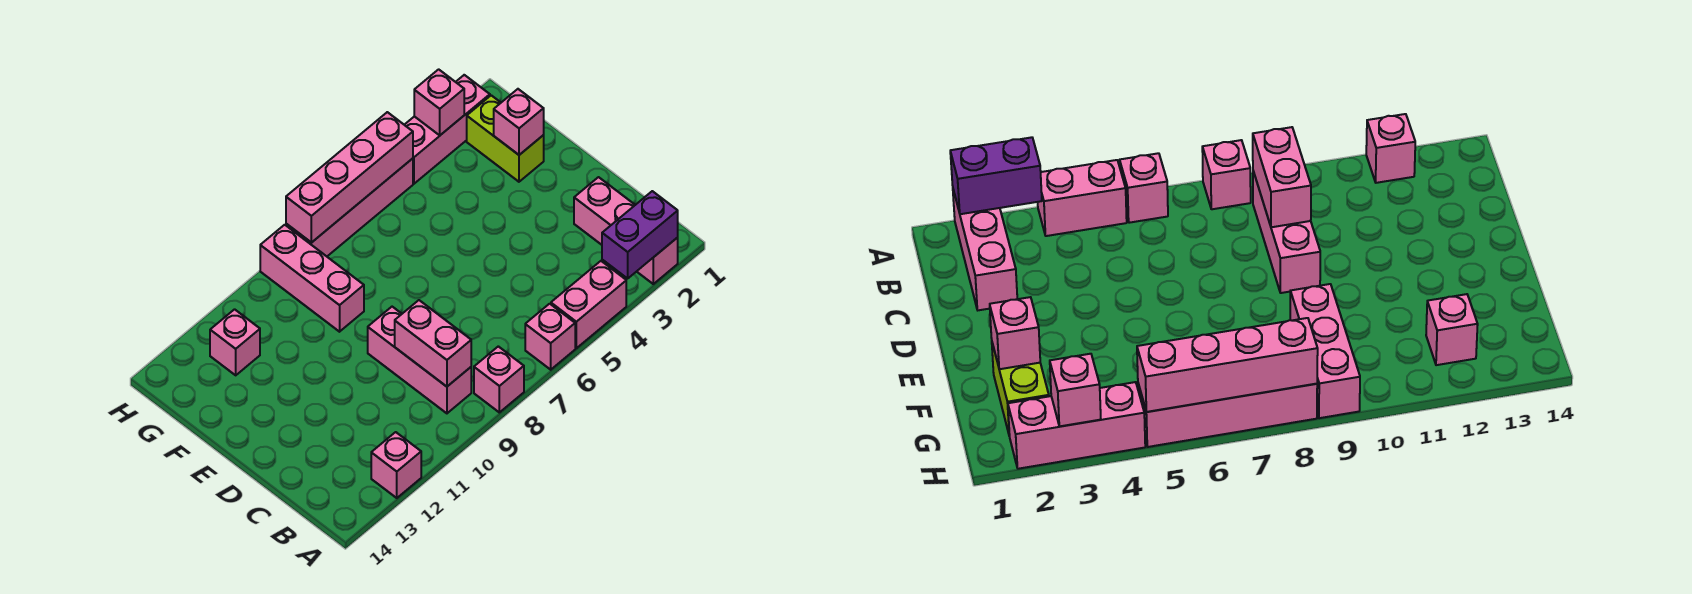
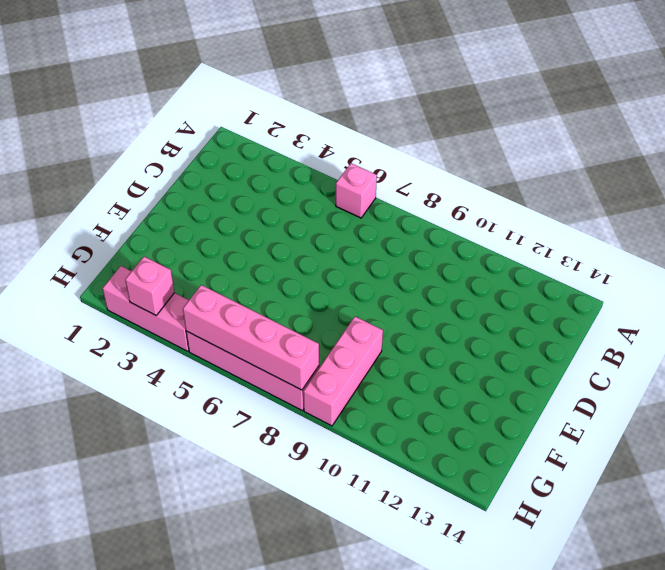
none -> pink 1x3 brick [574,177,678,284]
none -> pink 1x2 brick [551,261,626,348]
none -> pink 1x1 brick [474,346,524,412]

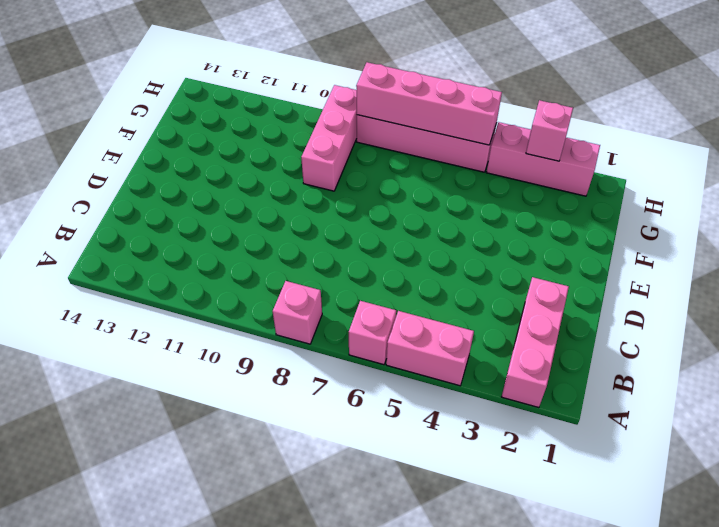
none -> pink 1x1 brick [371,432,421,498]
none -> pink 1x3 brick [368,307,471,413]
none -> lime 1x2 brick [467,95,544,182]

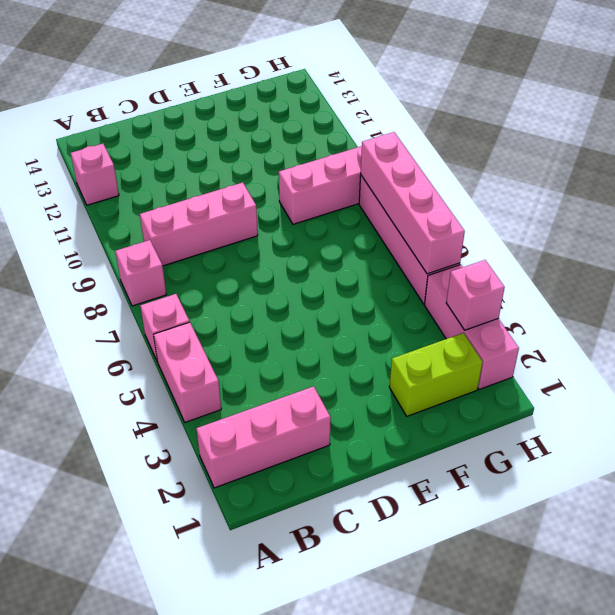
none -> pink 1x1 brick [210,309,260,375]
none -> purple 1x2 brick [602,191,678,278]
none -> pink 1x2 brick [395,300,471,387]

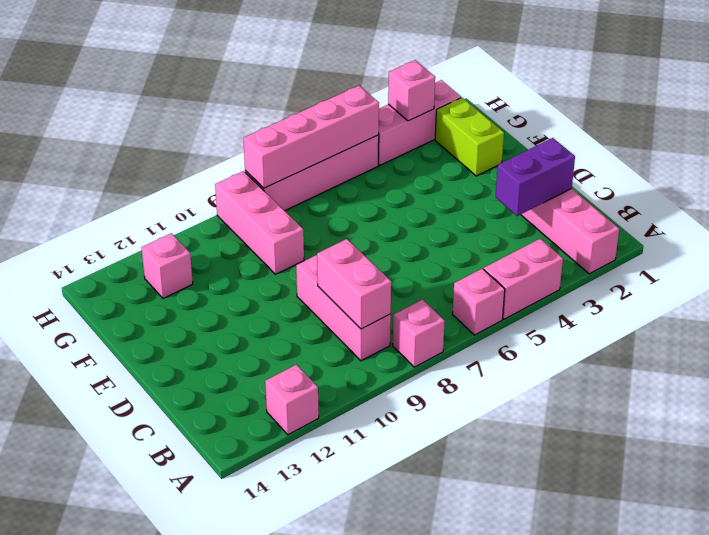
purple 1x2 brick [496,138,575,216] -> purple 1x2 brick moved to [602,191,678,278]
none -> pink 1x1 brick [494,89,544,155]

